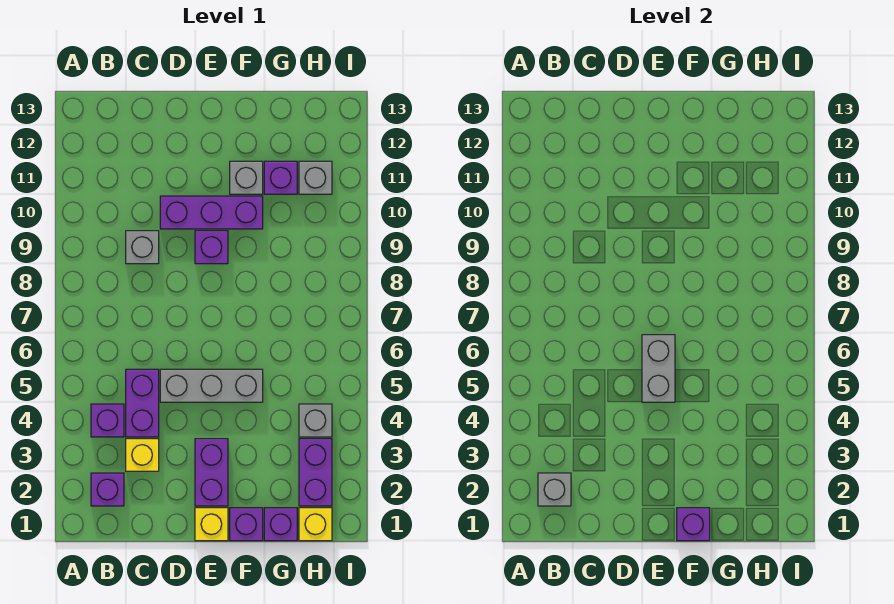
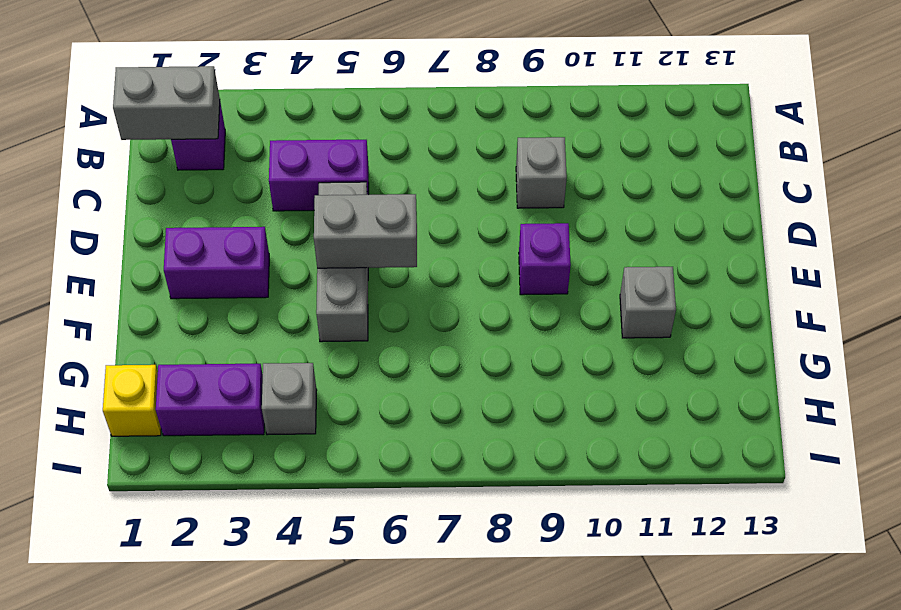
grey 1x2 brick [113,66,220,140] -> grey 1x1 brick [538,473,571,506]
none -> purple 1x1 brick [91,404,124,437]
none -> yellow 1x1 brick [126,439,159,471]
none -> purple 1x3 brick [160,196,263,229]

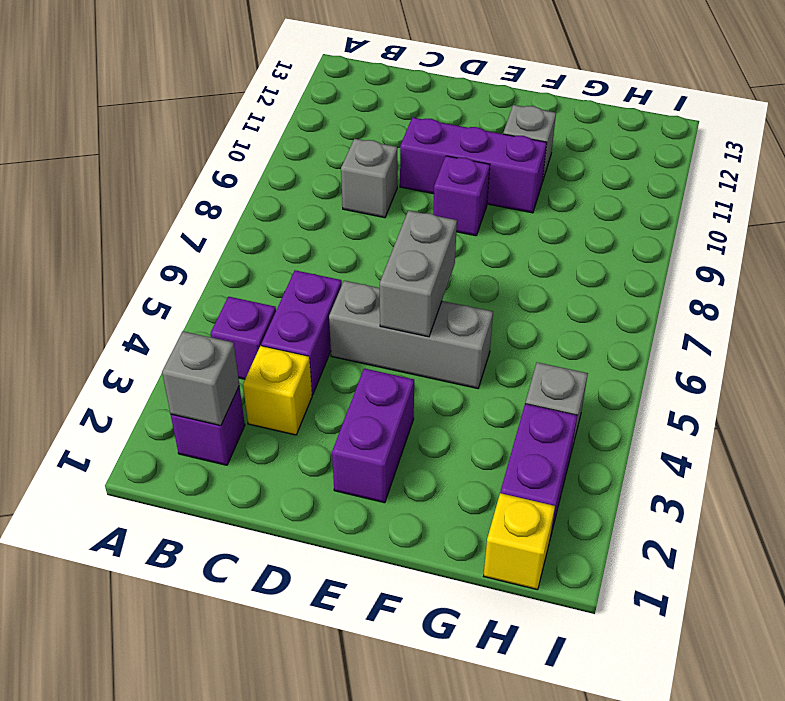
none -> yellow 1x1 brick [195,508,228,541]
none -> purple 1x1 brick [230,508,263,541]
none -> purple 1x1 brick [264,508,297,541]

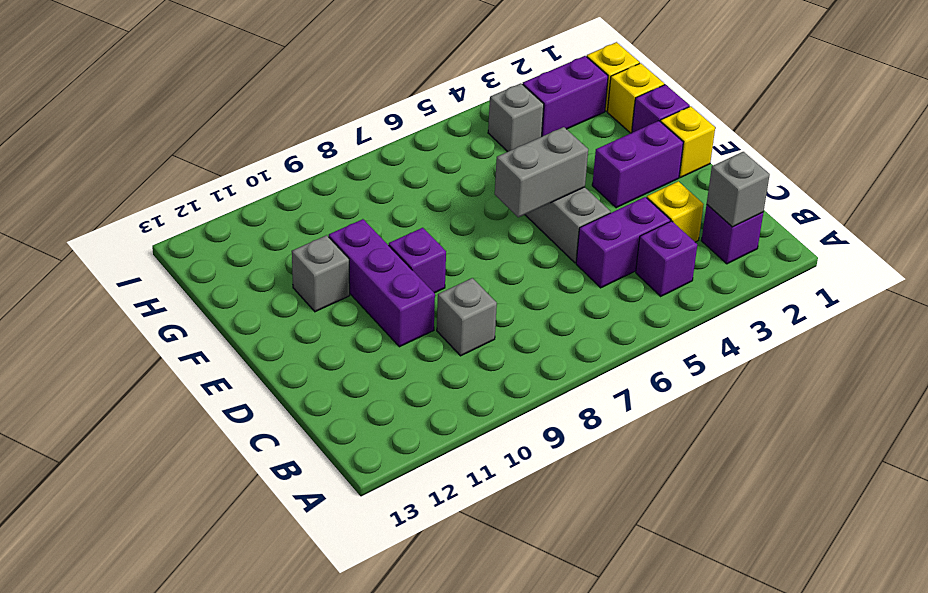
yellow 1x1 brick [607,63,664,133] -> purple 1x1 brick [264,508,297,541]
none -> purple 1x1 brick [264,161,297,194]
none -> grey 1x1 brick [299,161,332,194]
none -> purple 1x1 brick [677,508,710,541]

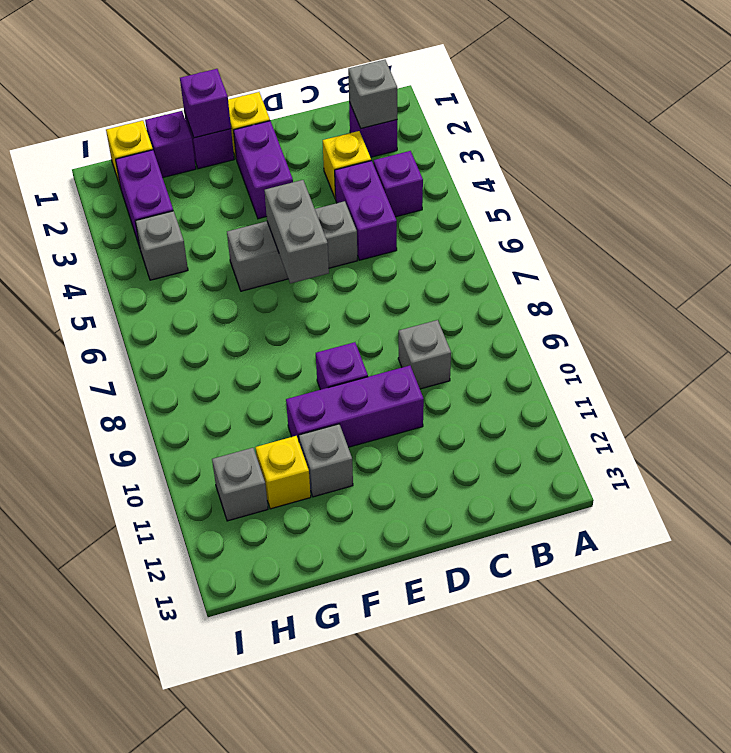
yellow 1x1 brick [256,436,311,509] -> purple 1x1 brick [264,161,297,194]

